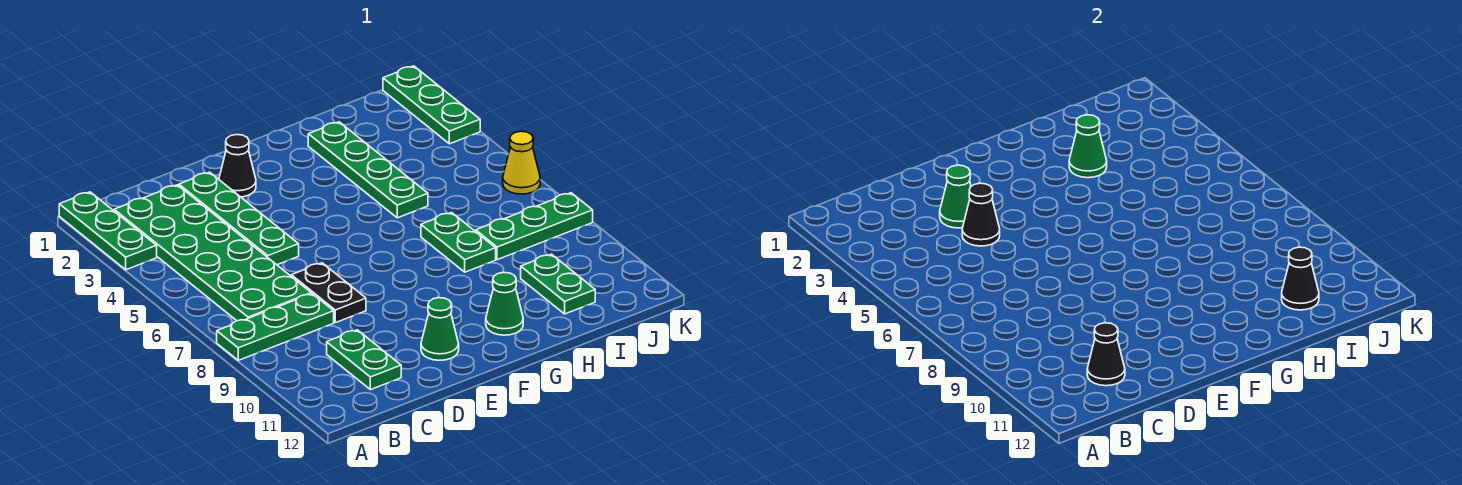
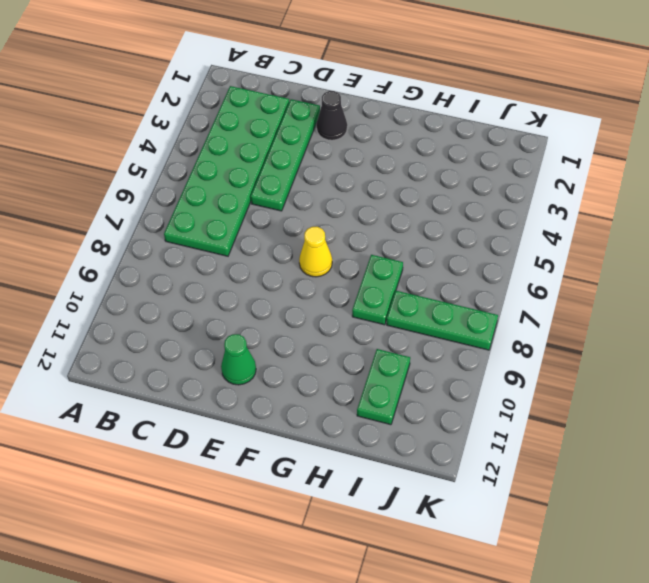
yellow 1x1 cone [299,227,332,277] -> yellow 1x1 cone moved to [503,131,540,194]
none -> green 1x3 plate [59,192,157,270]
none -> green 1x3 plate [217,294,334,360]
none -> green 1x2 plate [327,330,401,390]

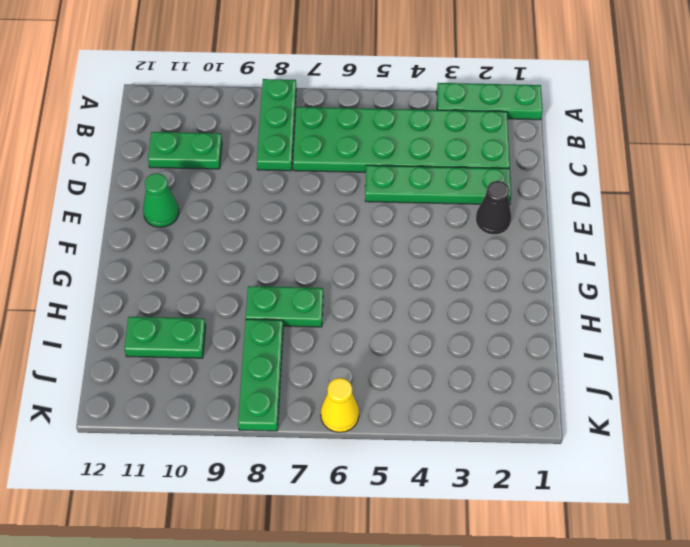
none -> black 1x2 plate [291,263,366,323]
none -> green 1x1 cone [486,272,523,335]
none -> green 1x4 plate [308,122,428,218]

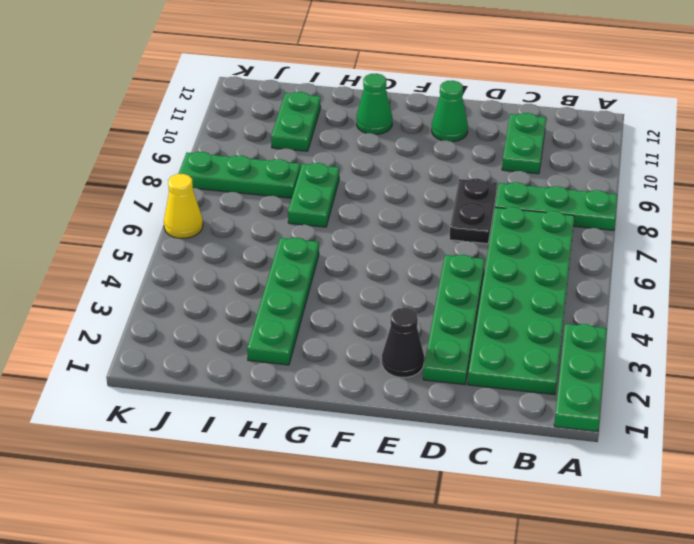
none -> green 1x3 plate [383,66,480,144]
none -> black 1x1 cone [1087,323,1125,386]
none -> green 1x1 cone [940,165,971,228]

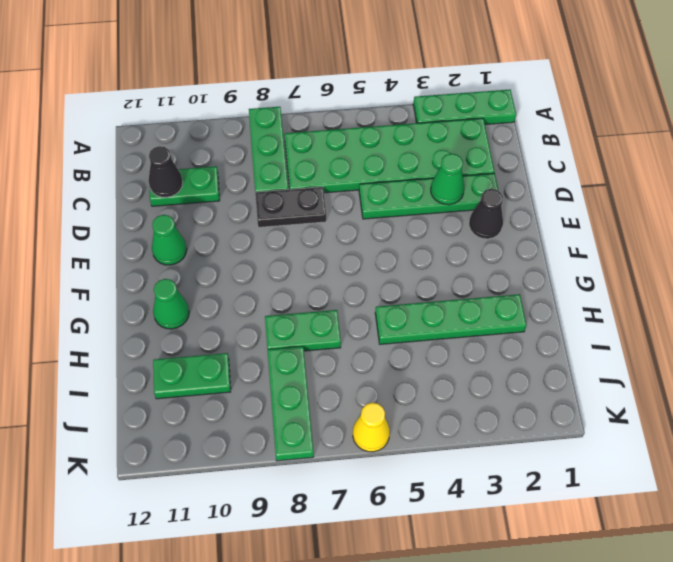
none -> green 1x3 plate [383,66,480,144]
none -> black 1x1 cone [962,183,1000,246]
none -> green 1x1 cone [1069,115,1107,178]

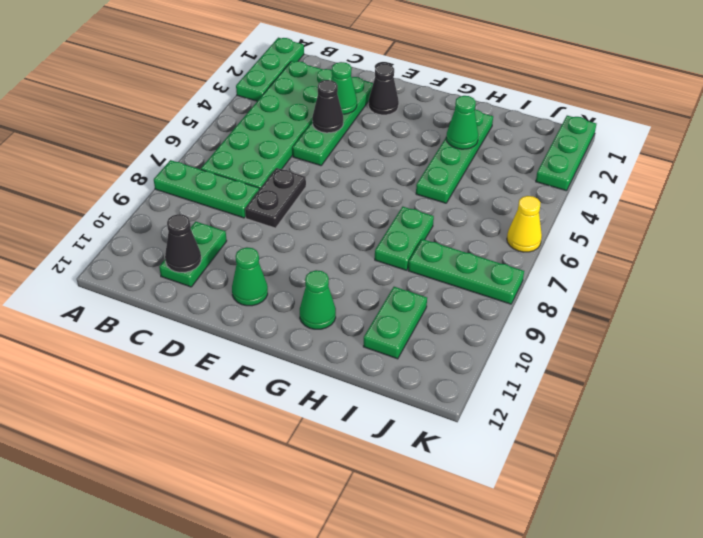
none -> black 1x1 cone [1282,247,1319,310]

